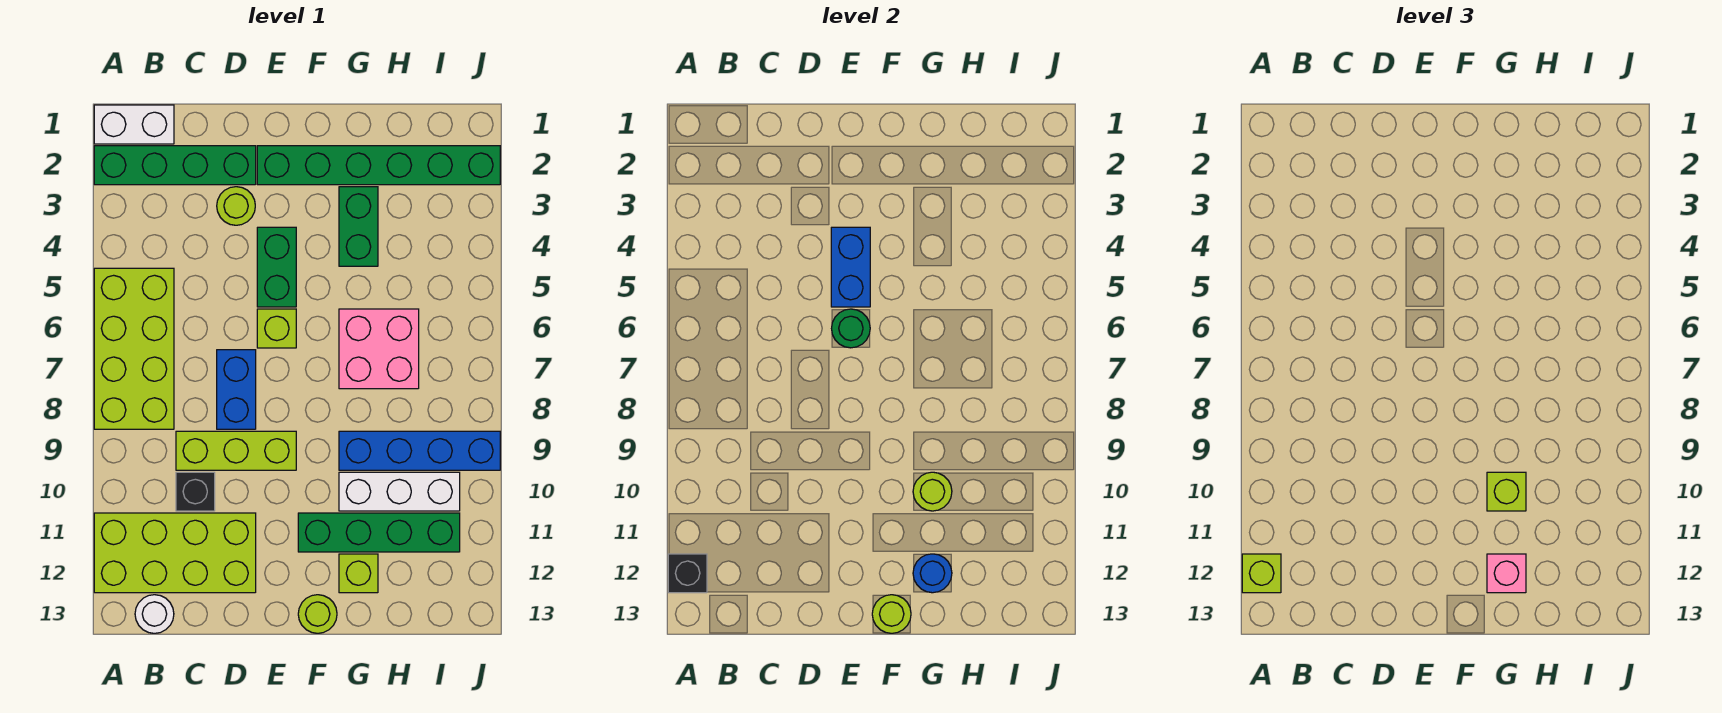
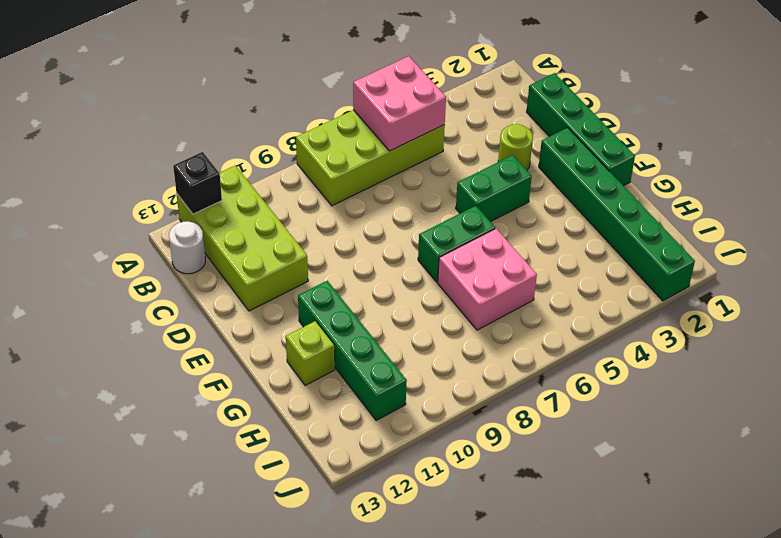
pink 2x2 brick [353,56,446,151] -> none
green 1x4 brick [527,73,635,186] -> green 1x4 brick moved to [94,146,256,185]
green 1x2 brick [418,206,495,282] -> green 1x2 brick moved to [339,187,378,266]
none -> white 1x2 brick [94,105,174,144]
none -> lime 1x3 brick [176,431,296,470]
none -> black 1x1 brick [176,472,215,511]

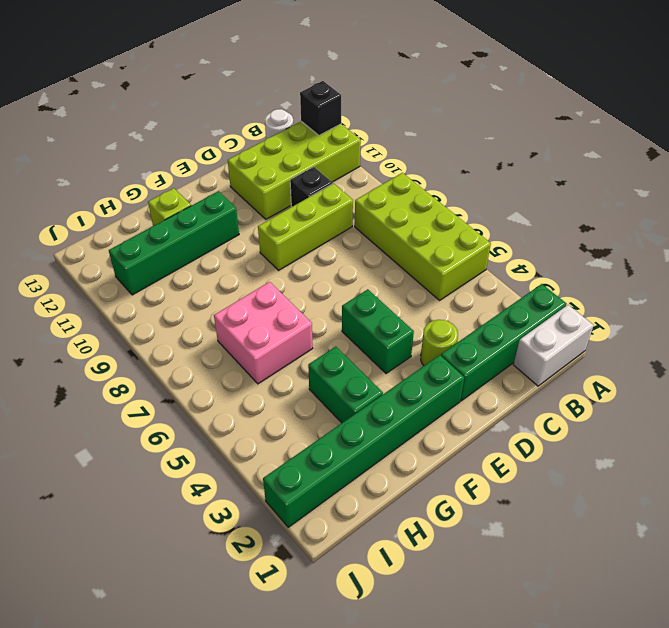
none -> blue 1x2 brick [217,350,256,429]
none -> lime 1x1 brick [257,309,296,348]
none -> lime 1x1 round brick [298,595,337,633]

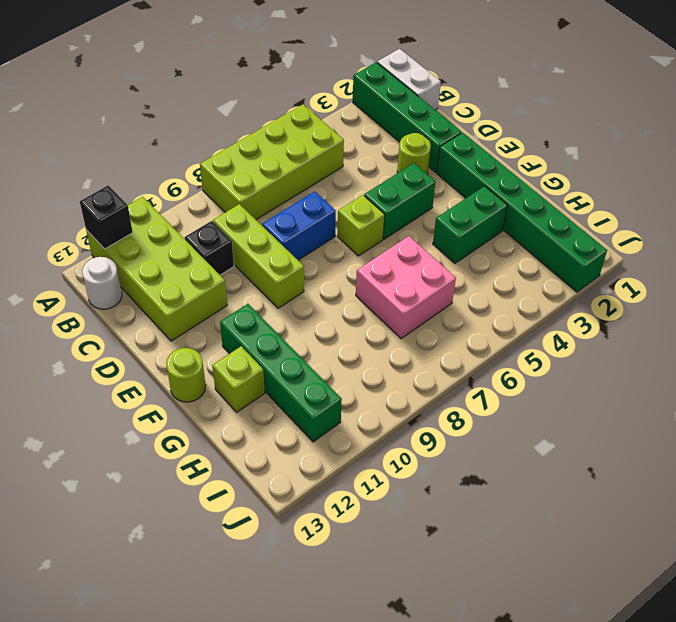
none -> blue 1x4 brick [339,431,500,470]
none -> white 1x3 brick [339,472,460,511]
none -> blue 1x2 brick [831,227,870,307]

